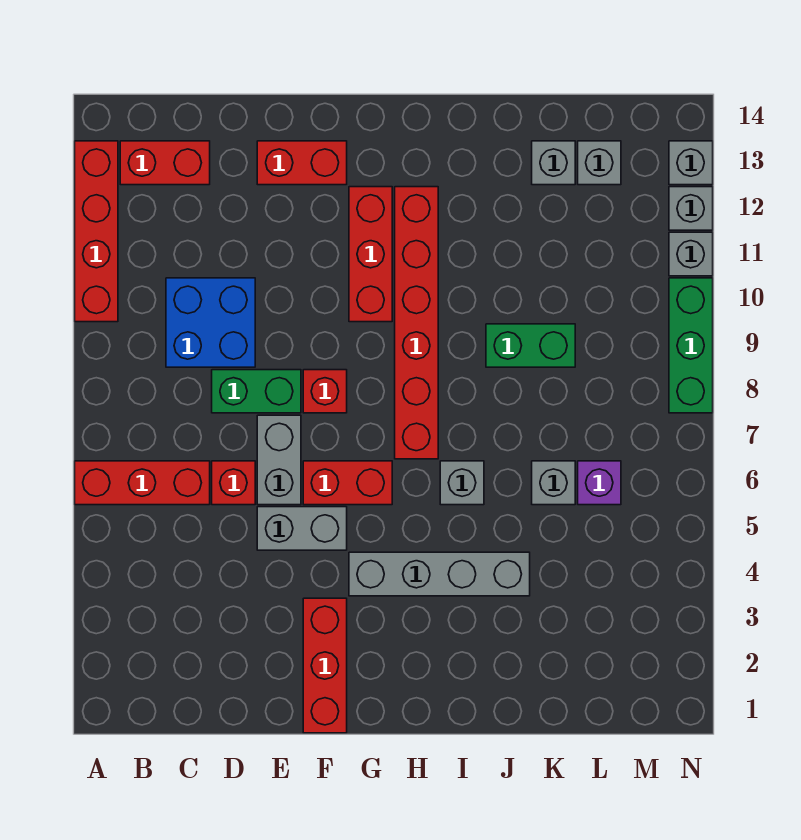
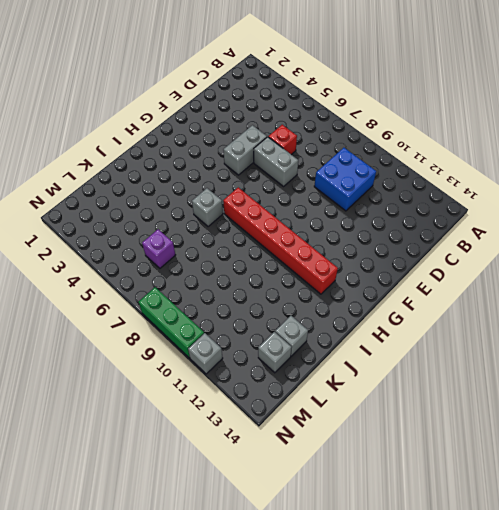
none -> red 1x3 brick [75,461,210,505]
none -> red 1x4 brick [75,141,118,322]
none -> red 1x2 brick [120,141,210,185]

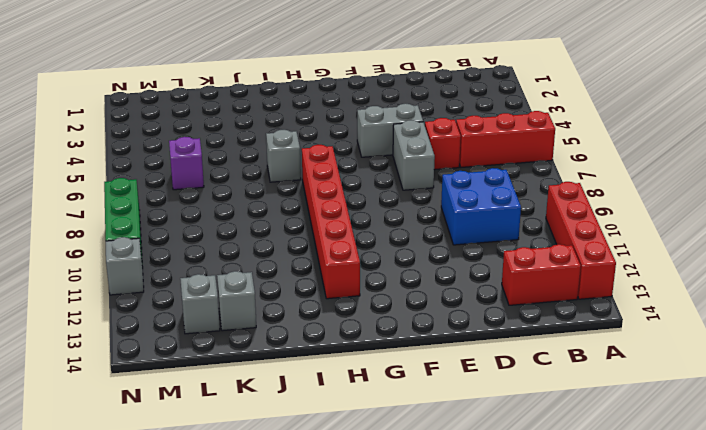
none -> green 1x2 brick [212,370,301,413]
none -> red 1x2 brick [257,141,347,185]
none -> red 1x3 brick [303,598,347,733]

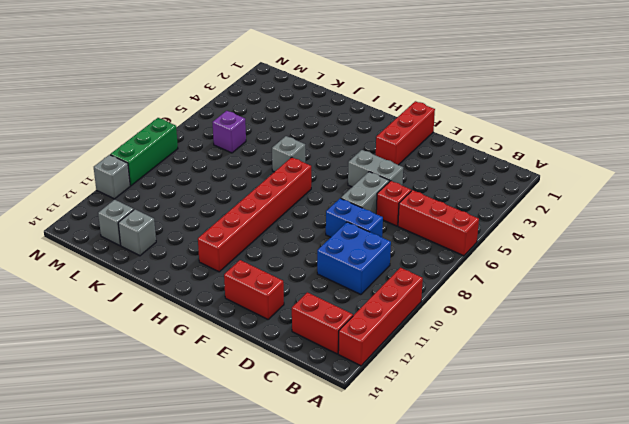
blue 1x2 brick [326,198,383,237] -> green 1x2 brick [212,370,301,413]
none -> red 1x2 brick [303,461,392,505]
none -> red 1x1 brick [303,370,347,413]
none -> grey 1x4 brick [349,552,530,596]

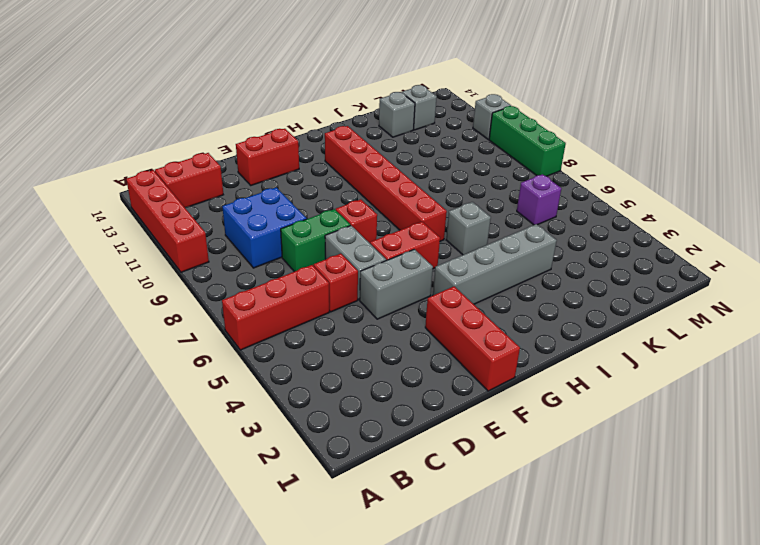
none -> red 1x3 brick [349,187,392,322]
none -> green 1x2 brick [486,324,575,367]
none -> grey 1x1 brick [532,461,575,505]

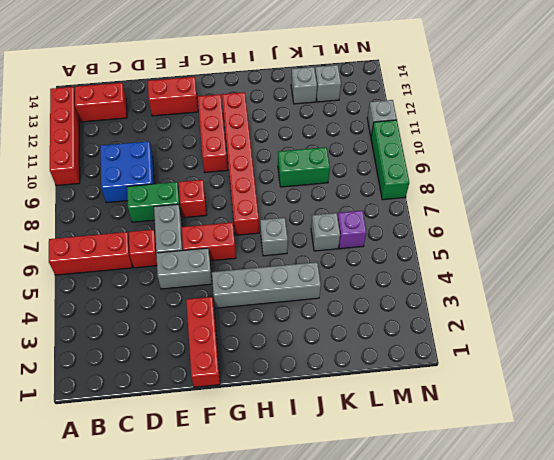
none -> grey 1x1 brick [669,187,713,230]
none -> grey 1x1 brick [669,141,713,185]

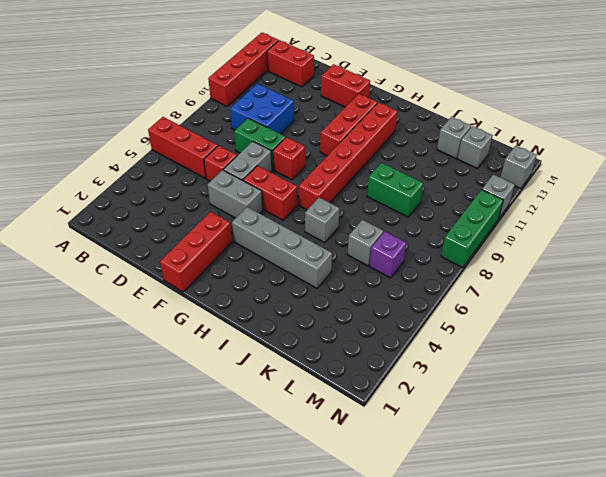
none -> grey 1x1 brick [669,187,713,230]

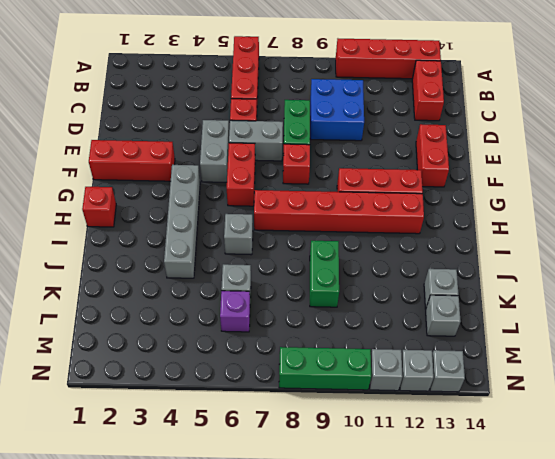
red 1x1 brick [82,187,116,227] -> none

